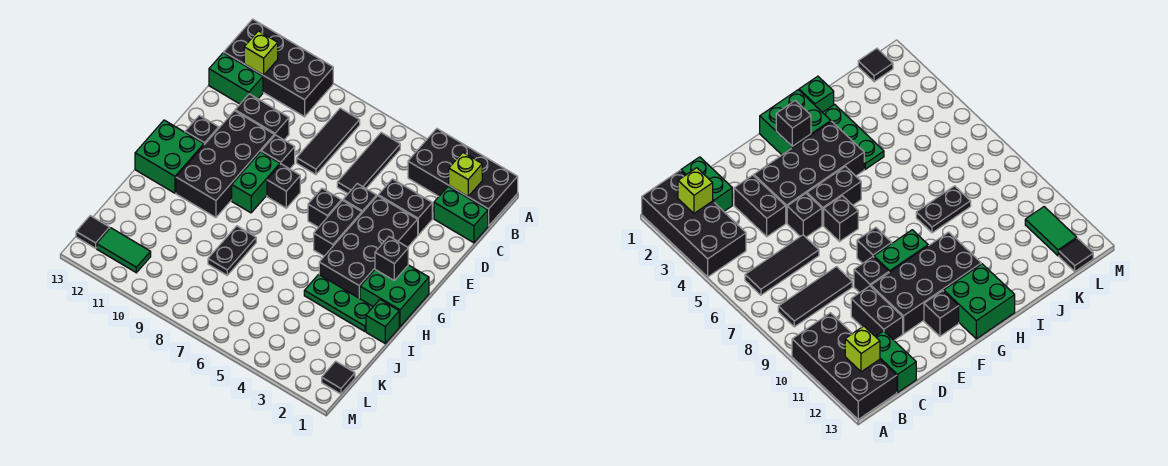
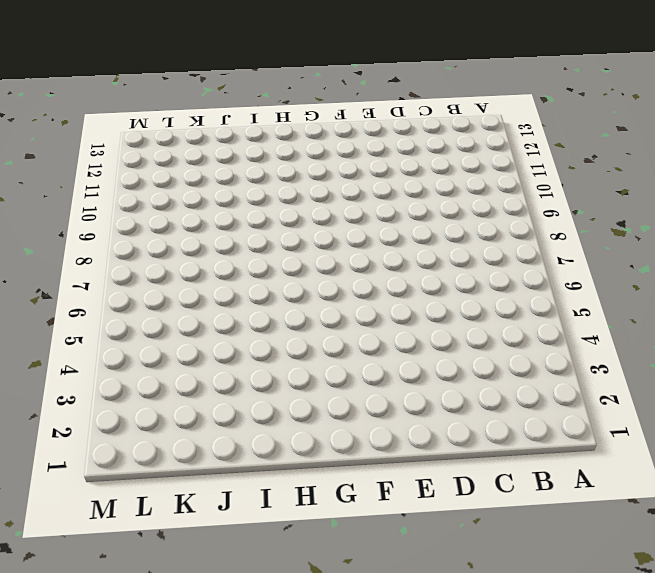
none -> black 2x4 brick [408,129,518,226]
none -> black 2x4 brick [224,19,333,117]
none -> black 1x3 tile [337,133,400,194]

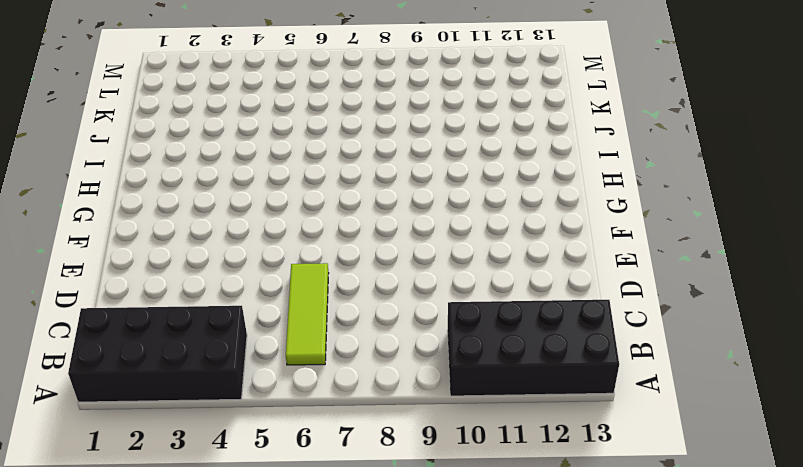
lime 1x3 tile [286,263,329,365] -> black 1x3 tile [337,133,400,194]
none -> black 1x3 tile [297,108,360,175]
none -> green 1x2 brick [434,186,488,243]
none -> green 1x2 brick [209,53,263,104]

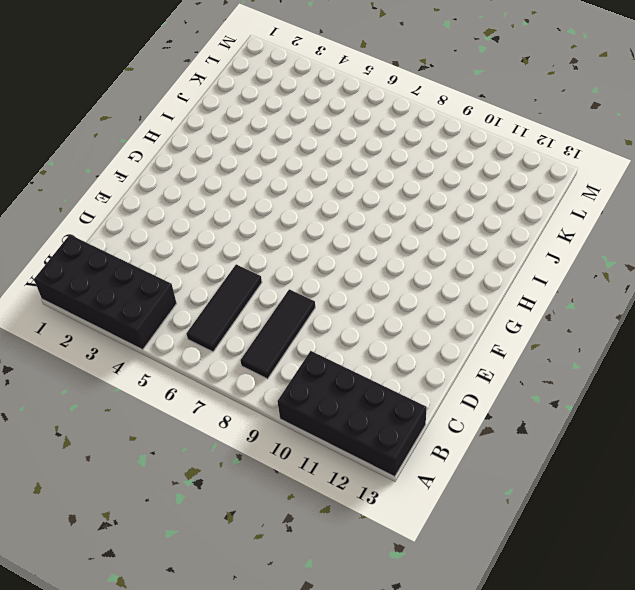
none -> green 1x2 brick [434,186,488,243]
none -> green 1x2 brick [209,53,263,104]
none -> black 1x2 brick [378,179,432,235]

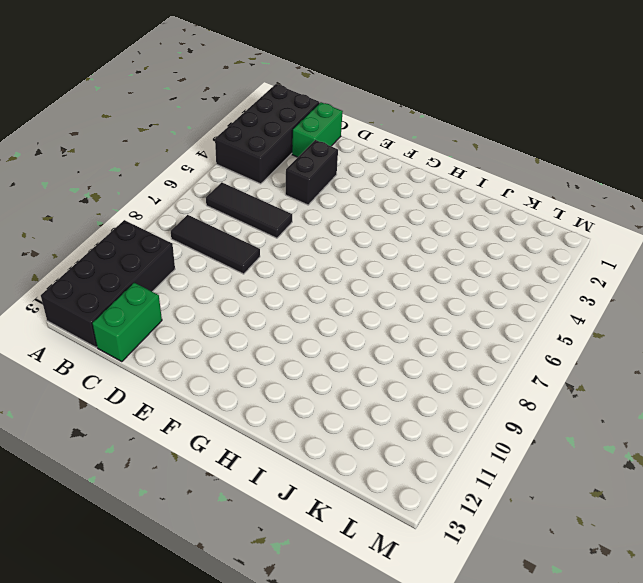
none -> black 1x2 brick [235,94,289,140]
none -> black 2x4 brick [319,196,418,299]
none -> black 1x1 brick [343,184,377,213]

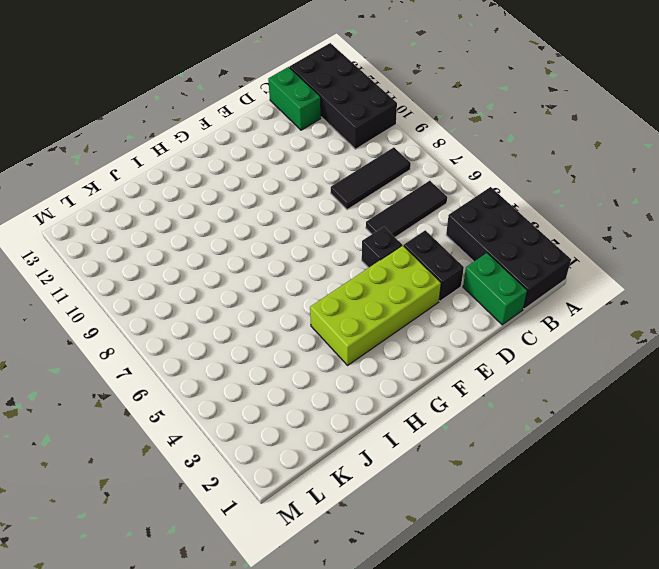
lime 2x4 brick [310,245,441,365] -> black 2x4 brick [319,196,418,299]
none -> black 1x2 brick [235,94,289,140]
none -> black 1x1 brick [261,135,295,169]
none -> black 2x4 brick [176,111,274,217]

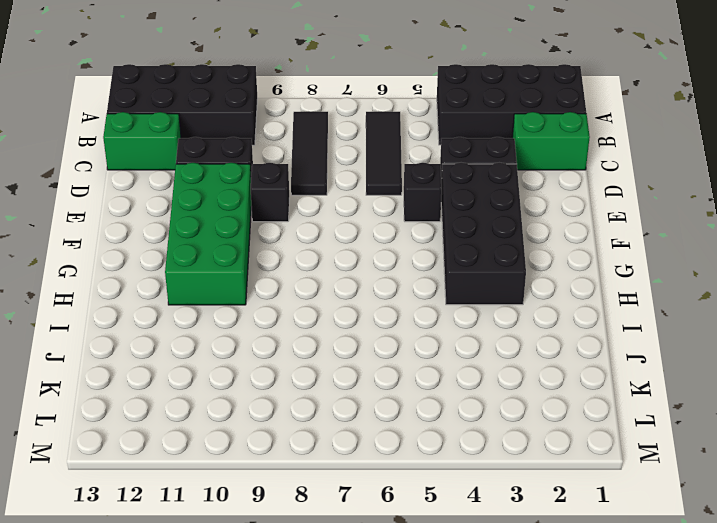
green 2x4 brick [165,163,251,305] -> black 2x4 brick [176,111,274,217]
none -> black 1x2 brick [314,200,362,256]
none -> black 1x1 brick [308,188,341,227]
none -> black 1x1 brick [267,164,300,208]

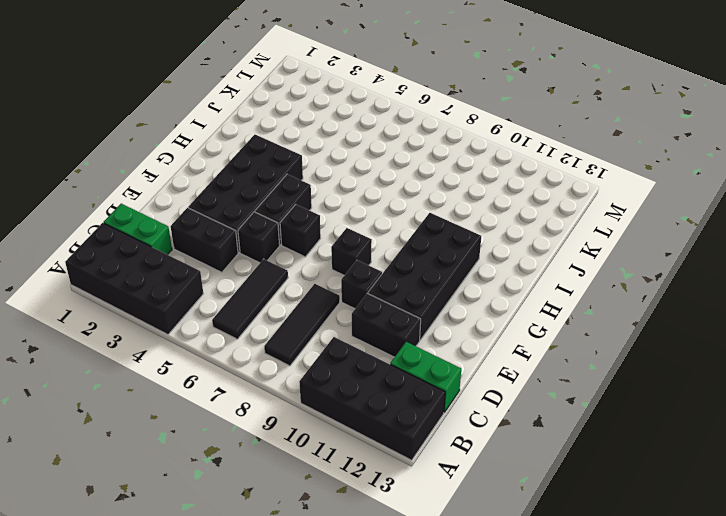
none -> green 1x2 brick [232,152,280,213]
none -> black 1x1 brick [185,115,219,145]
none -> green 2x2 brick [360,265,429,327]

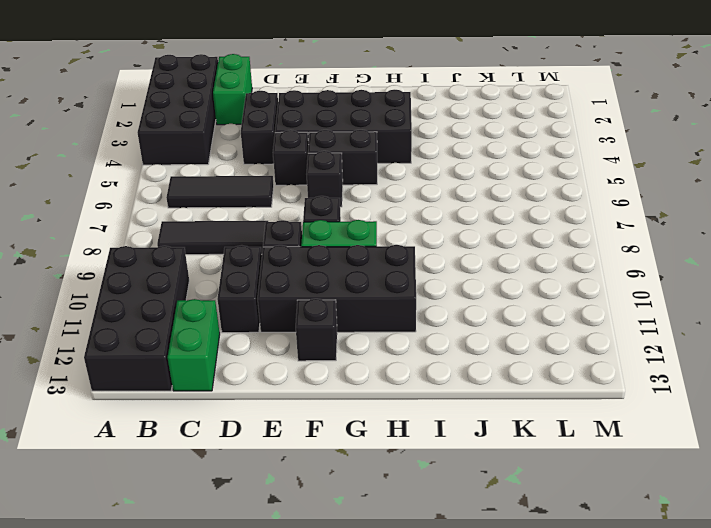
none -> green 2x2 brick [360,265,429,327]
none -> green 2x2 brick [135,120,204,193]
none -> green 1x1 brick [366,300,399,343]

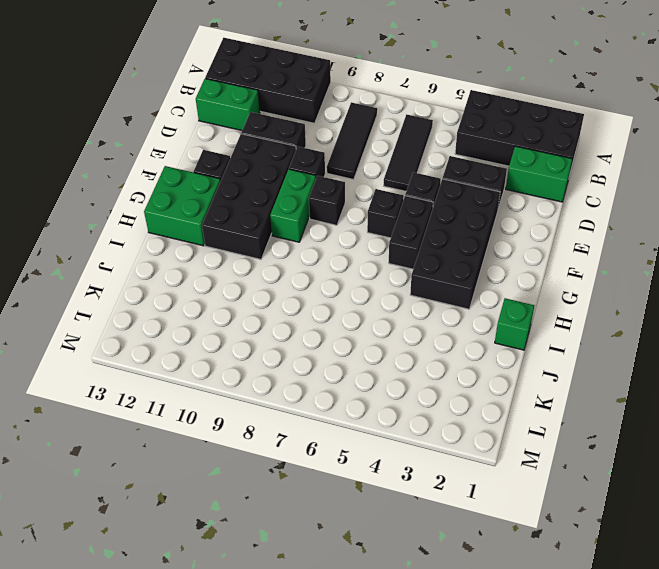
none -> green 2x2 brick [360,265,429,327]
none -> green 1x3 plate [304,274,373,331]
none -> black 1x2 plate [208,226,256,275]

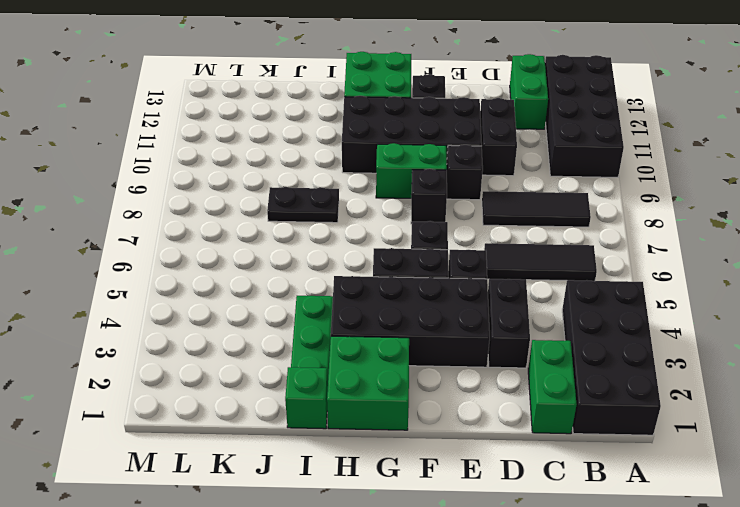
none -> black 1x1 tile [322,361,355,394]
none -> green 1x2 tile [97,228,151,273]
none -> black 1x1 tile [76,216,110,248]

